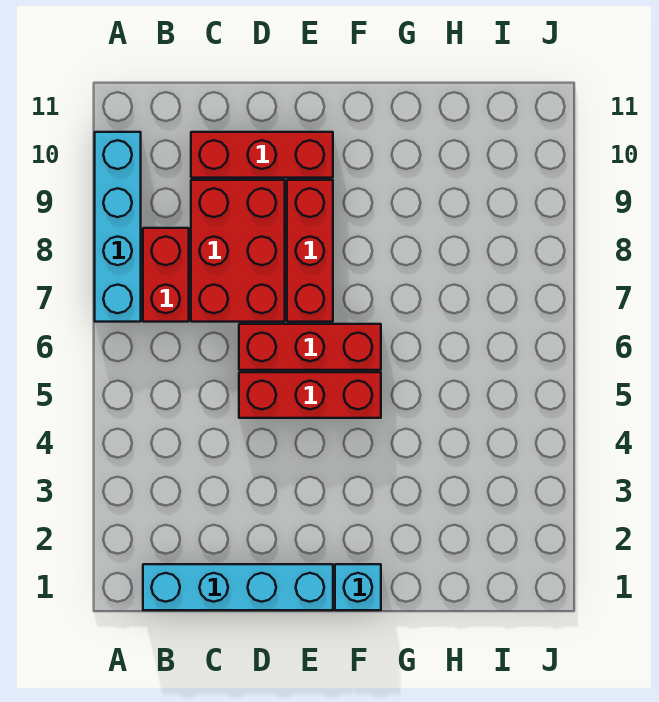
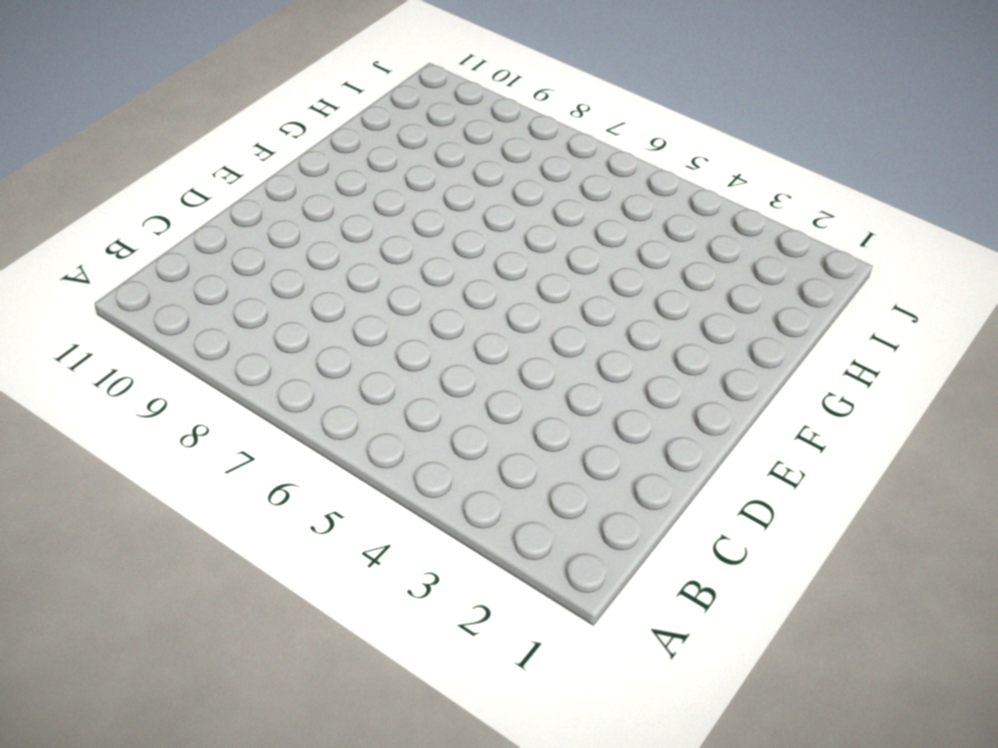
none -> cyan 1x4 brick [95,132,141,322]
none -> cyan 1x4 brick [143,564,333,610]

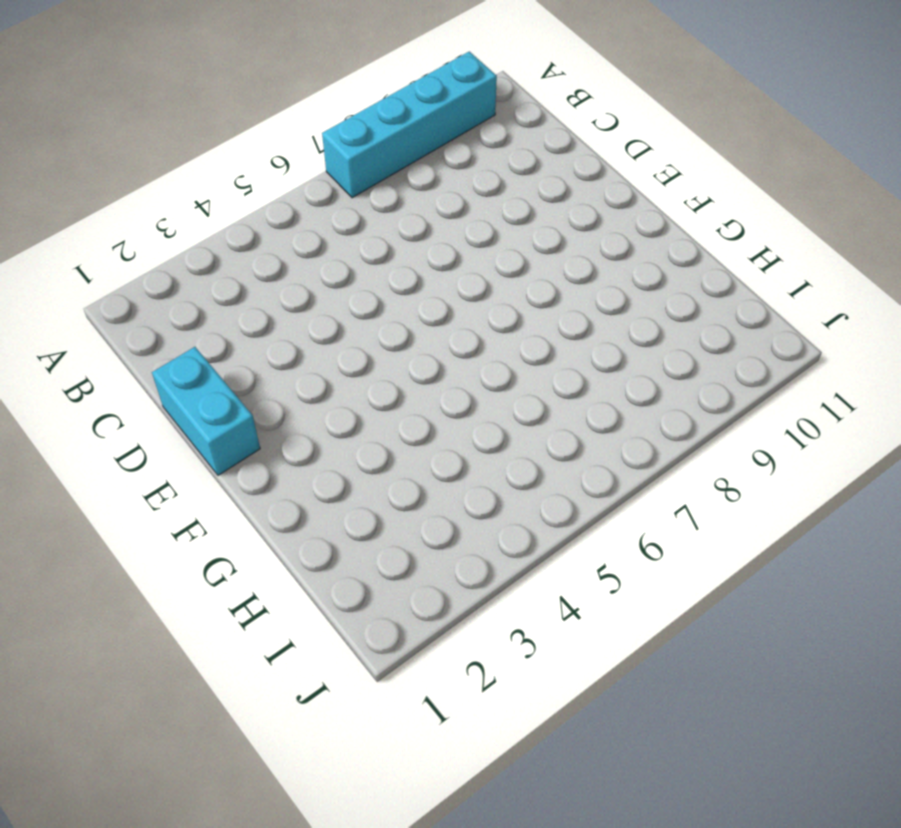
cyan 1x2 brick [152,347,260,475] -> cyan 1x4 brick [143,564,333,610]
none -> red 1x2 brick [143,228,189,322]
none -> red 2x3 brick [191,180,285,322]

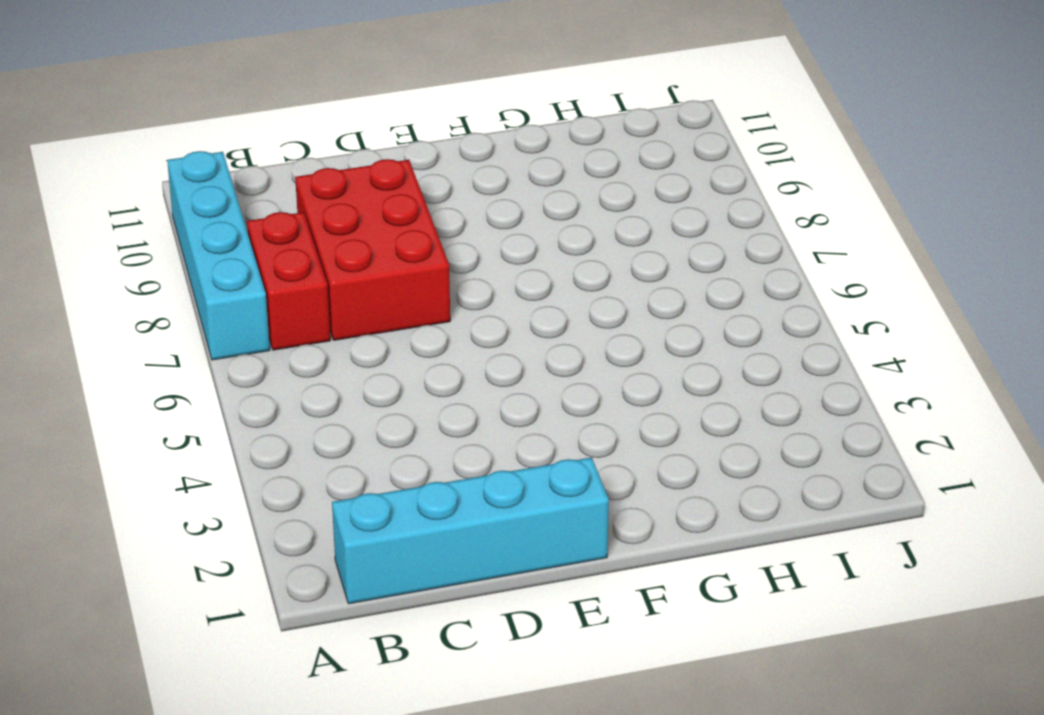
none -> red 1x3 brick [191,132,333,178]
none -> red 1x3 brick [239,372,381,418]

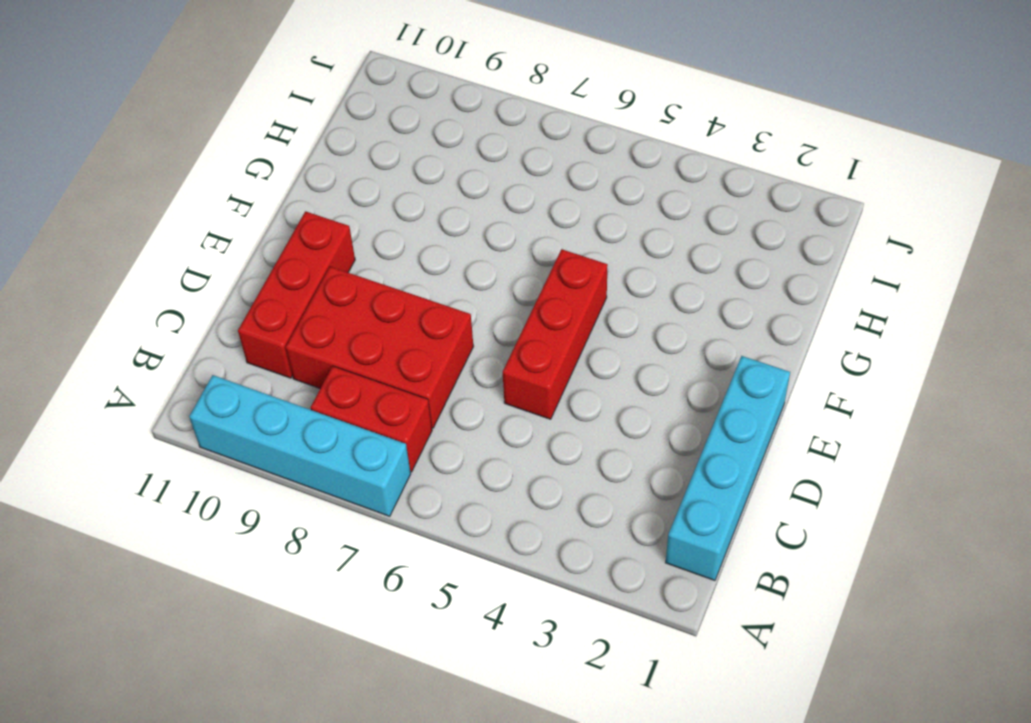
none -> red 1x3 brick [239,324,381,370]
none -> red 1x3 brick [287,180,333,322]

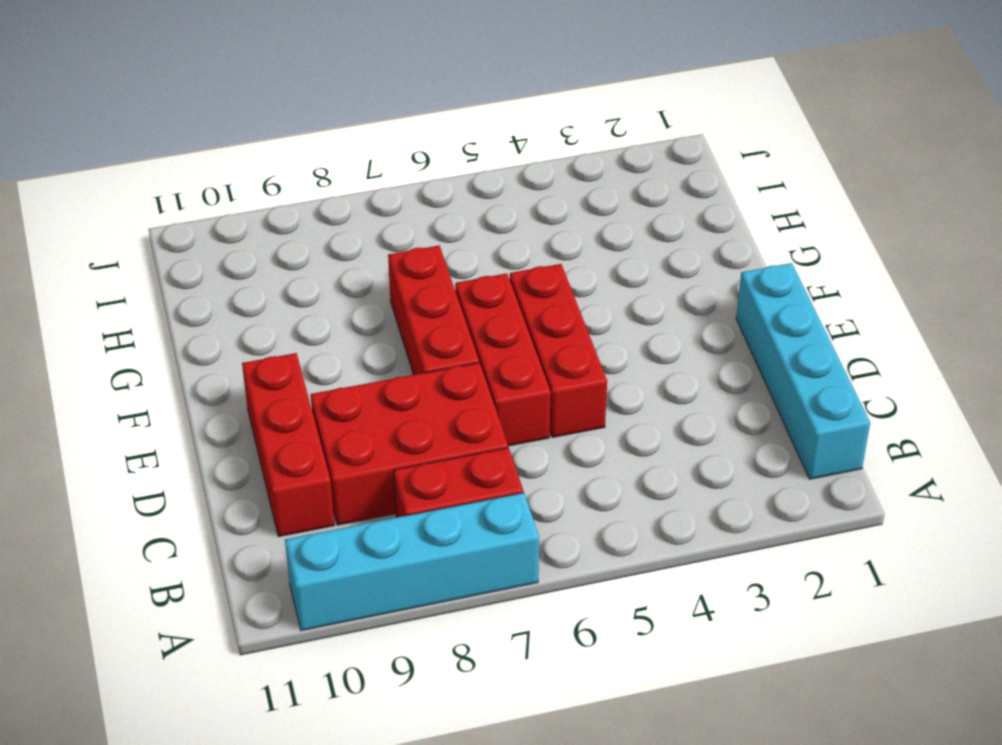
red 1x3 brick [388,245,479,375] -> red 1x3 brick turned to [287,180,333,322]
none -> cyan 1x1 brick [335,564,381,610]

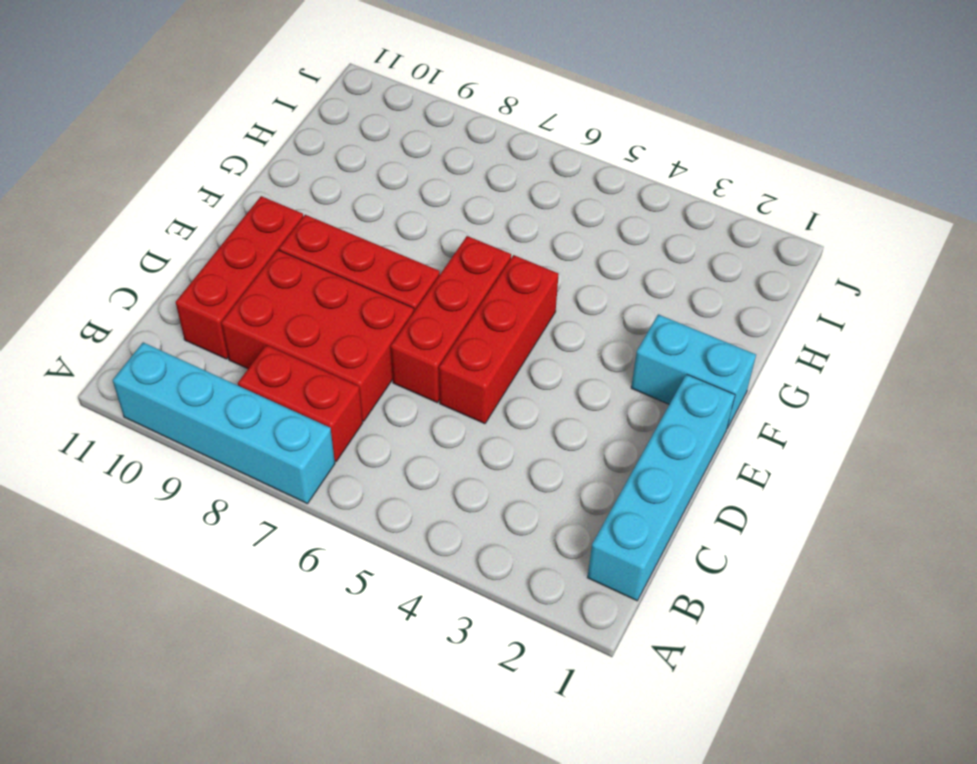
cyan 1x2 brick [631,314,756,428] -> cyan 1x1 brick [335,564,381,610]

